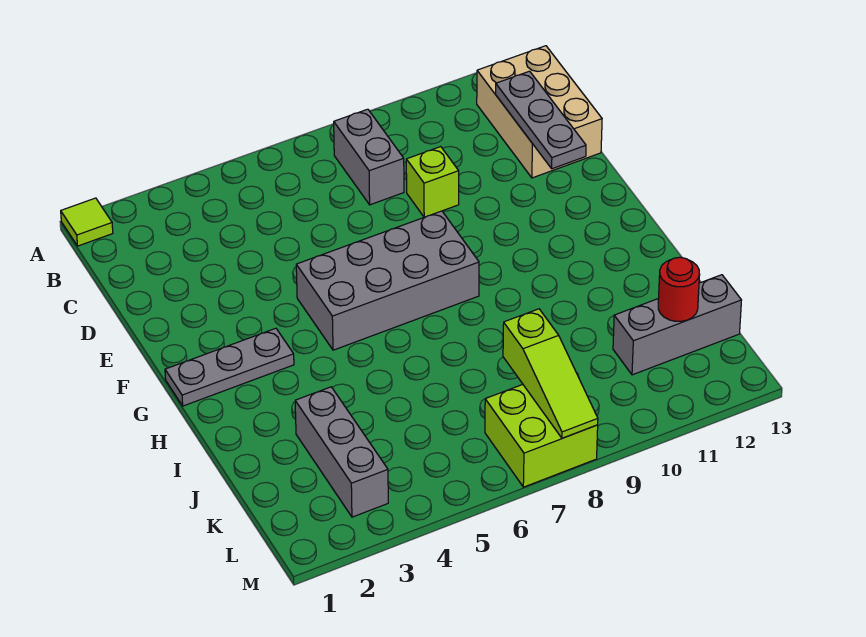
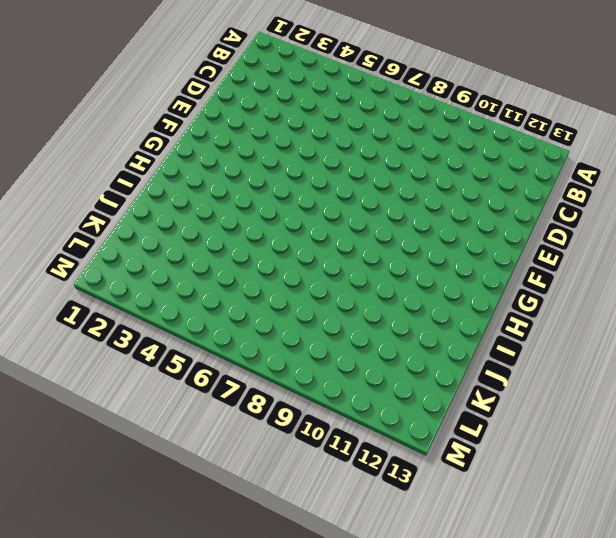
none -> lime 1x1 tile [61,198,113,246]
none -> grey 1x2 brick [334,109,404,205]
none -> tan 2x3 brick [477,46,602,178]

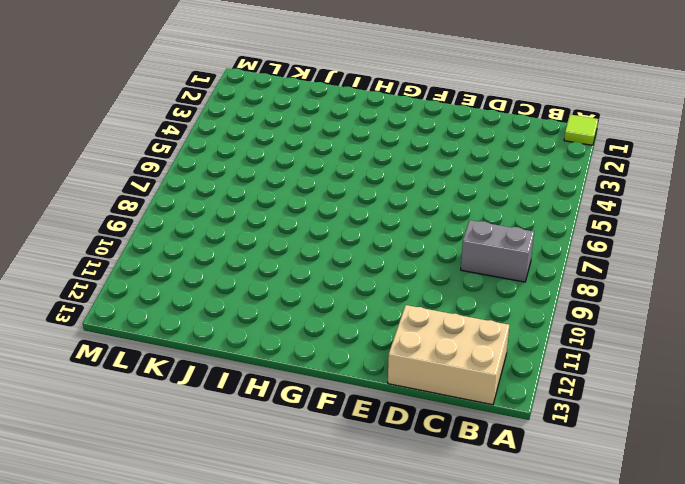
none -> lime 1x1 brick [406,147,459,217]
none -> grey 2x4 brick [296,211,479,350]
none -> grey 1x3 plate [165,328,294,406]

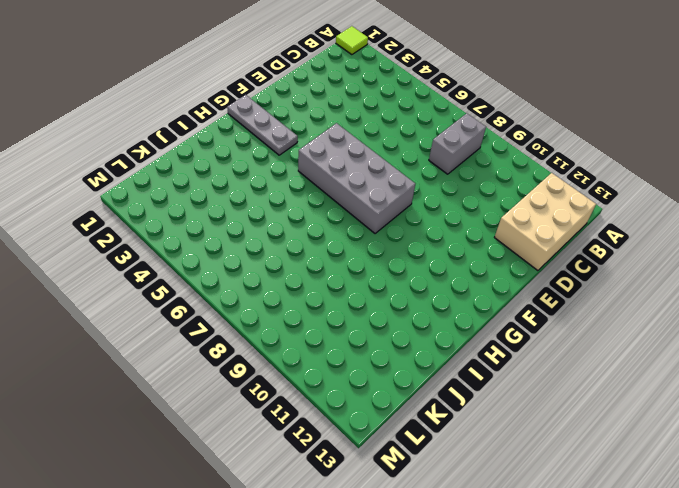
none -> lime 1x1 brick [406,147,459,217]
none -> grey 1x3 brick [295,387,388,517]
none -> grey 1x3 brick [613,275,742,375]

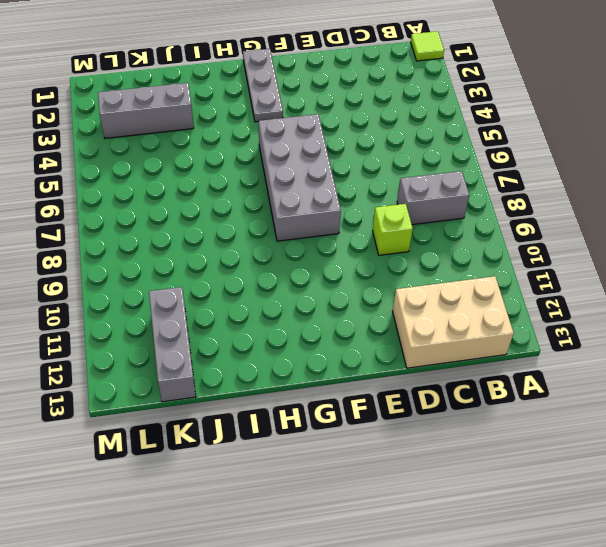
none -> lime 2x2 brick [485,384,598,487]
none -> grey 1x3 plate [496,71,586,169]
none -> lime 1x3 slope [503,309,598,438]

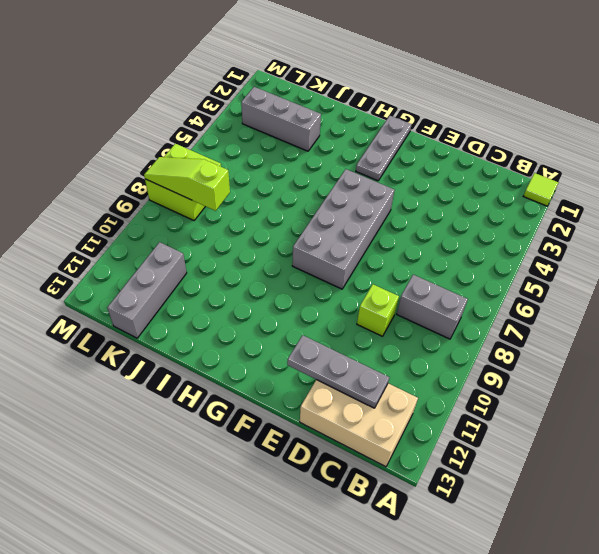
none -> red 1x1 round brick [658,257,700,321]

